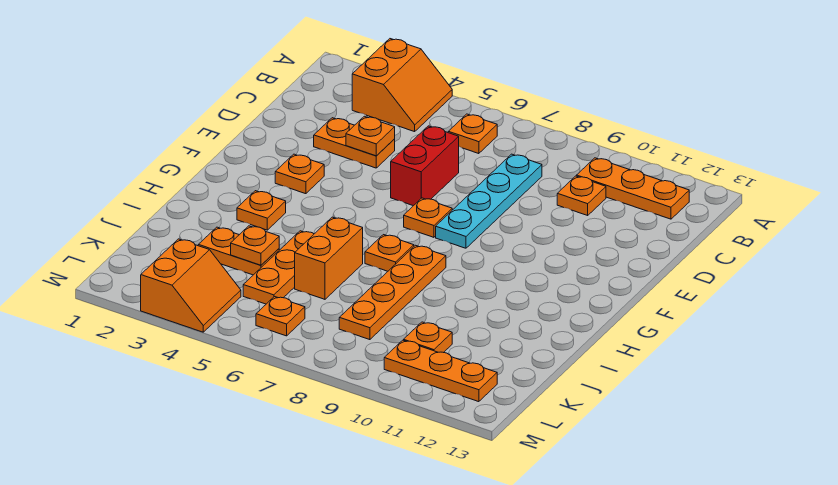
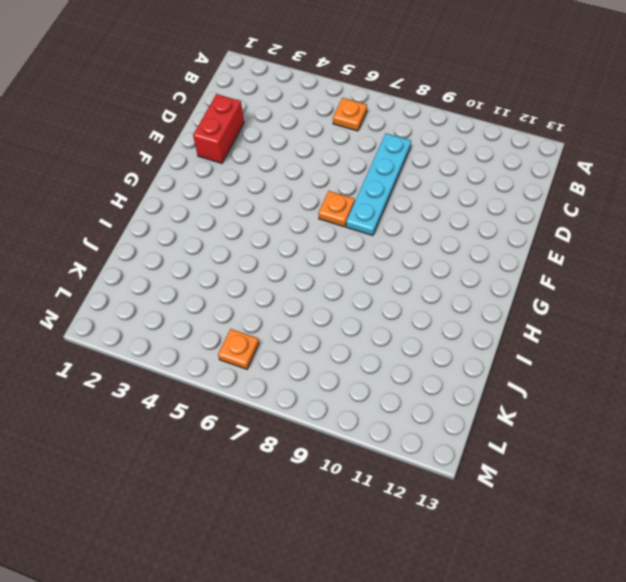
red 1x2 brick [193,94,244,163] -> red 1x2 brick moved to [391,126,459,206]
none -> orange 2x2 slope [352,39,452,132]
none -> orange 1x3 plate [577,158,689,219]
none -> orange 1x1 plate [557,176,606,215]

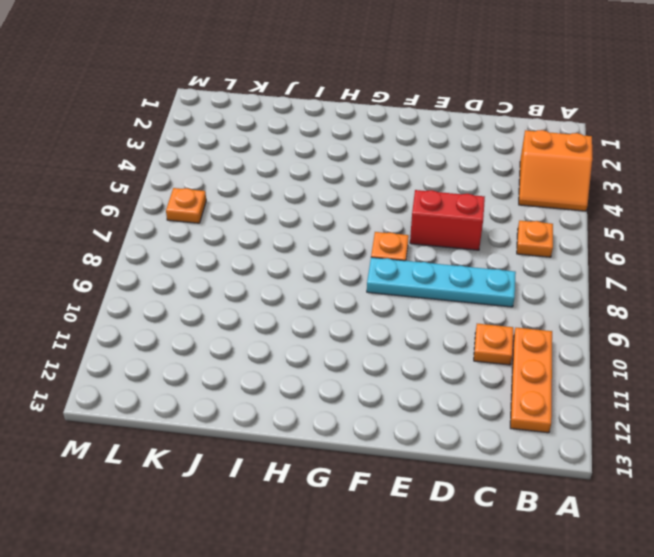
none -> orange 1x2 plate [314,118,395,168]
none -> orange 1x1 plate [275,154,324,194]
none -> orange 1x1 plate [237,191,286,230]

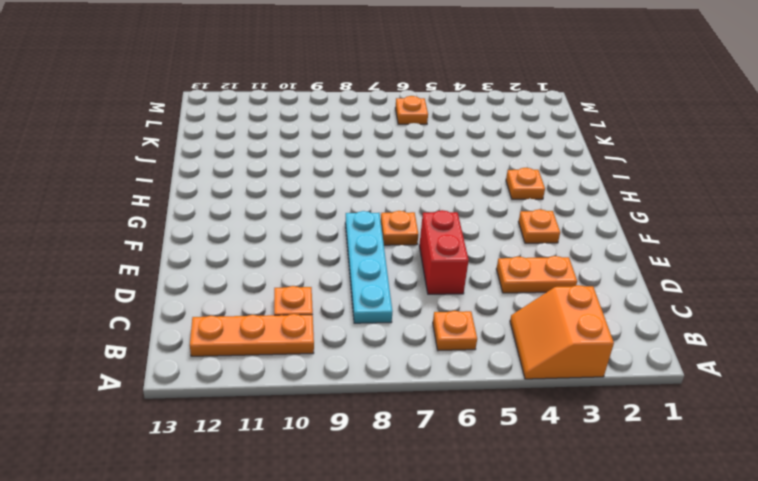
none -> orange 1x1 plate [365,235,414,271]
none -> orange 1x4 plate [339,245,446,340]
none -> orange 1x3 plate [243,231,314,304]

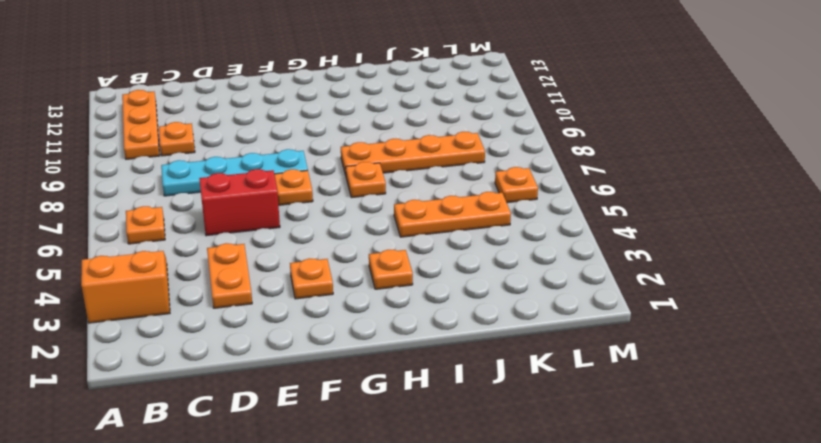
none -> orange 1x2 brick [295,217,363,299]
none -> orange 1x2 plate [198,227,279,275]
none -> orange 1x1 plate [404,322,452,353]

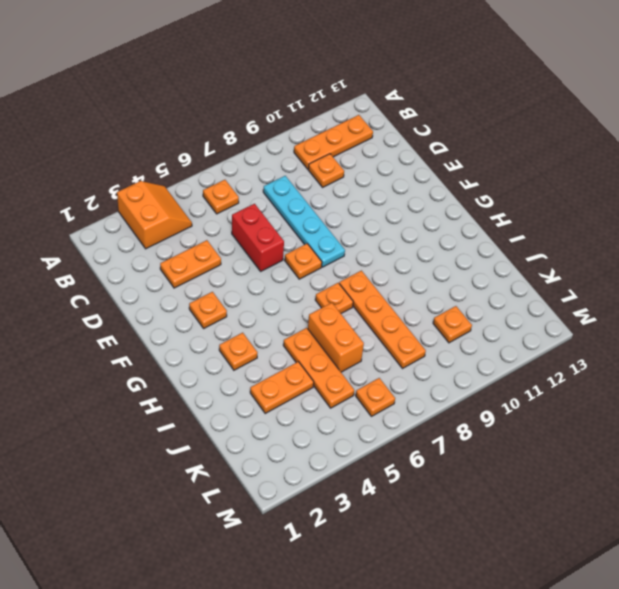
none -> orange 2x2 slope [141,239,241,332]
none -> orange 1x3 plate [384,340,497,402]
none -> orange 1x1 plate [346,116,395,156]

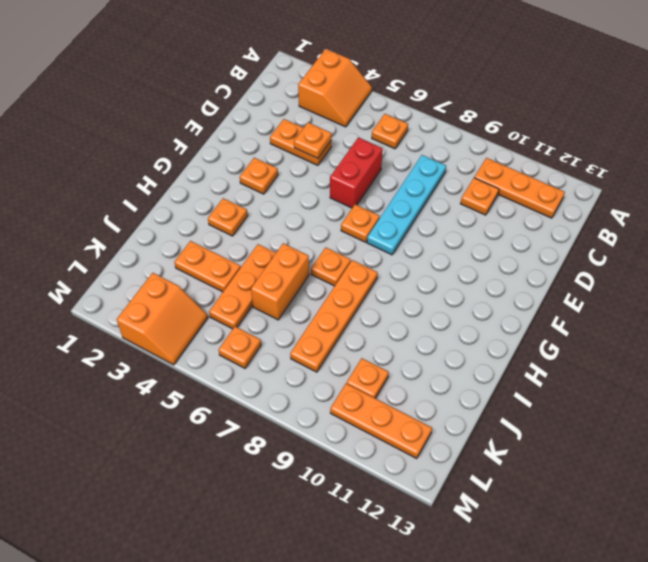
none -> orange 1x1 plate [231,226,279,265]

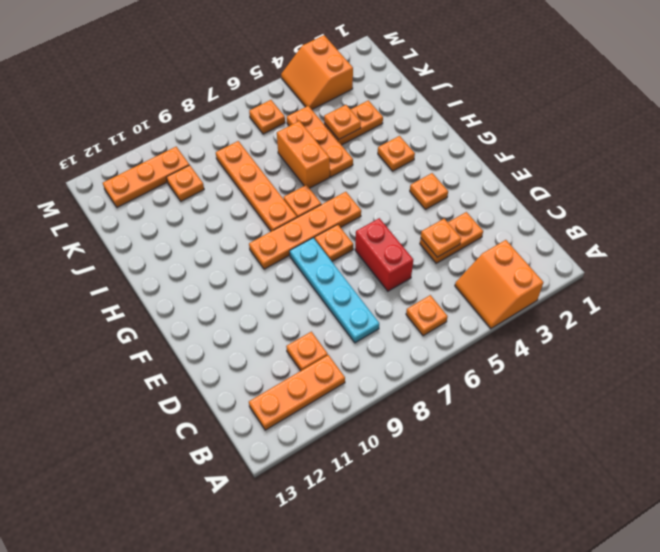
orange 1x4 plate [249,192,361,269] -> none

